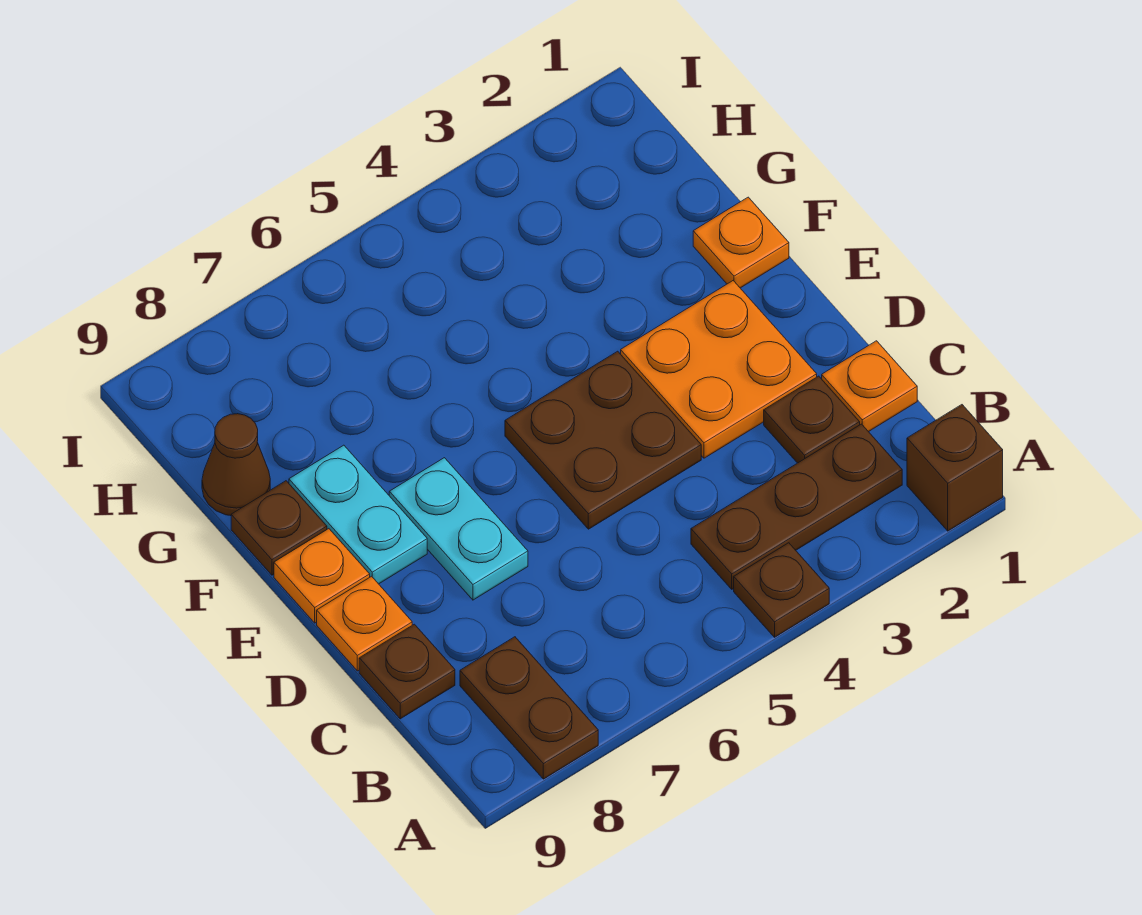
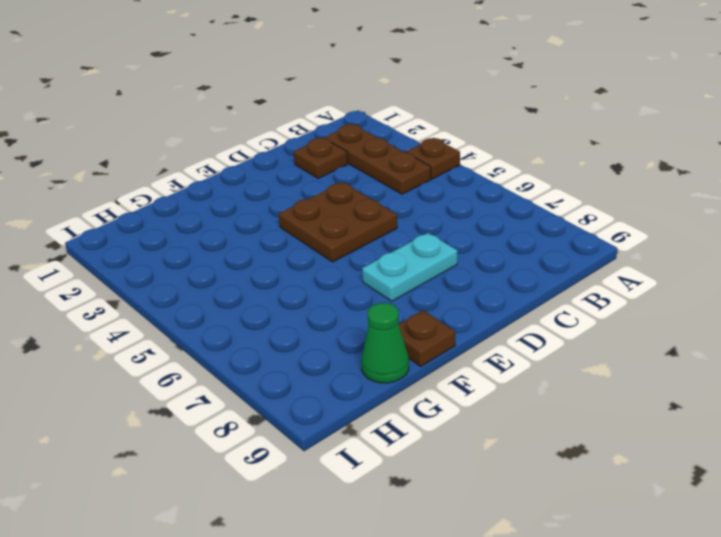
green 1x1 cone [361,303,409,383] -> brown 1x1 cone [202,414,270,516]
none -> brown 1x1 brick [907,405,1003,531]
none -> brown 1x2 plate [460,637,598,779]
none -> orange 1x1 plate [822,341,917,432]

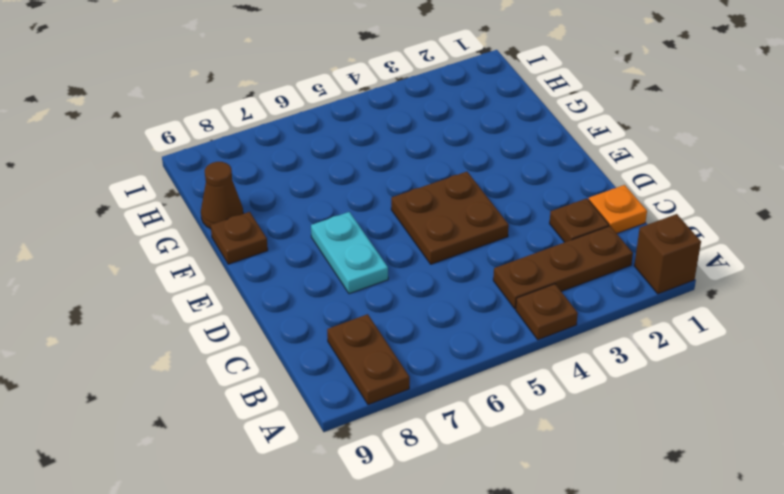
none -> brown 1x1 plate [359,624,455,719]
none -> orange 2x2 plate [621,281,817,458]
none -> orange 1x1 plate [317,576,412,671]

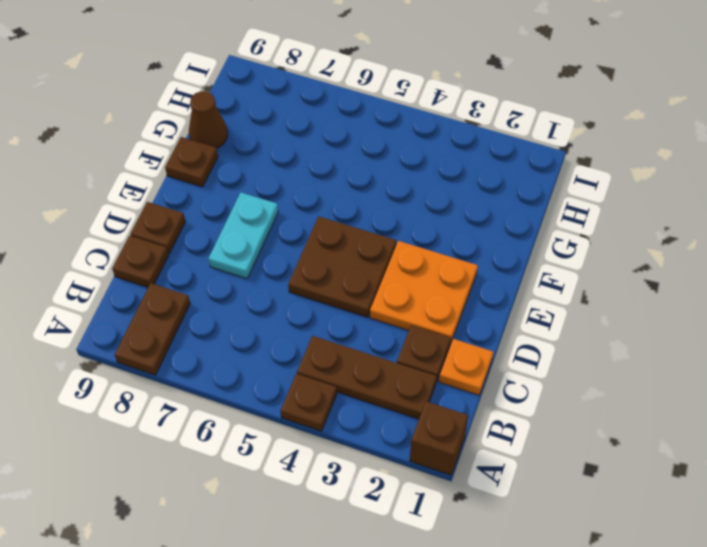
brown 1x1 plate [130,202,185,254] -> orange 1x1 plate [317,576,412,671]
none -> cyan 1x2 plate [289,445,427,584]
none -> orange 1x1 plate [274,529,370,623]
none -> orange 1x1 plate [693,197,789,288]

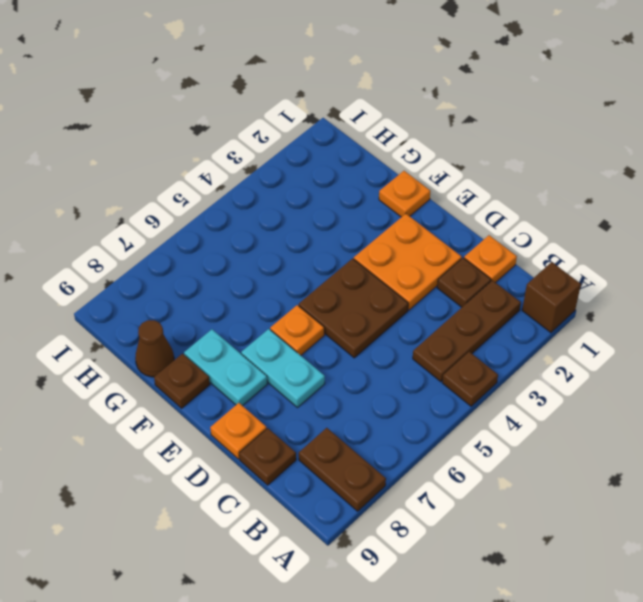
orange 1x1 plate [270,305,324,355] -> orange 1x1 plate moved to [274,529,370,623]

